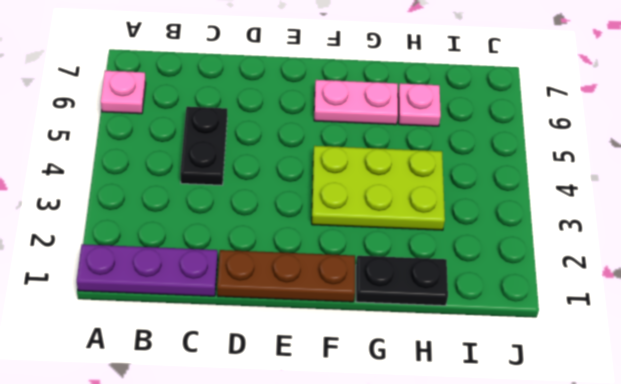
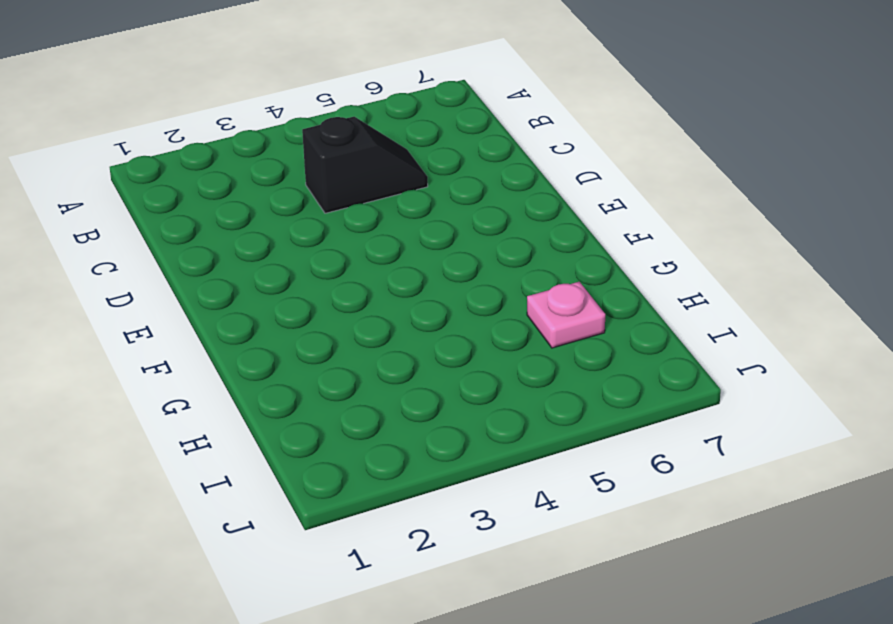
black 1x2 slope [302,117,428,213] -> black 1x2 plate [180,107,227,185]
none -> purple 1x3 plate [77,244,218,296]
none -> pink 1x1 plate [101,71,146,114]

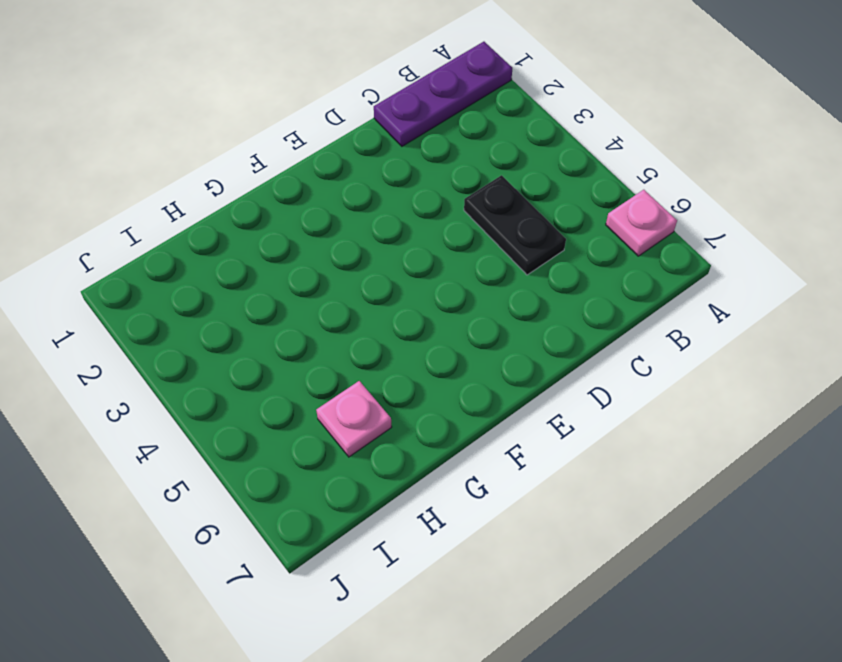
none -> brown 1x3 plate [217,250,355,302]
none -> lime 2x3 plate [312,146,445,230]

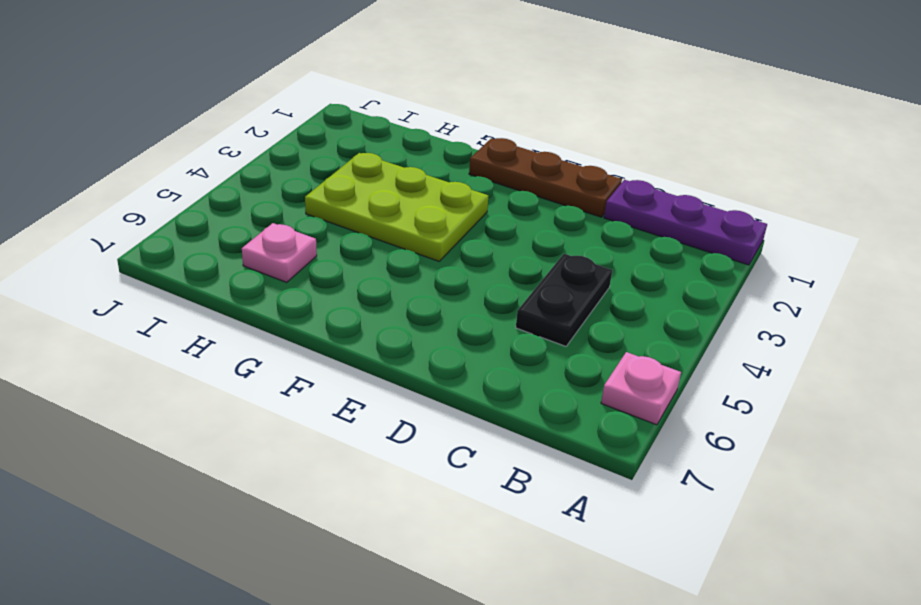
none -> pink 1x2 plate [314,80,398,125]
none -> black 1x2 plate [356,256,448,306]

